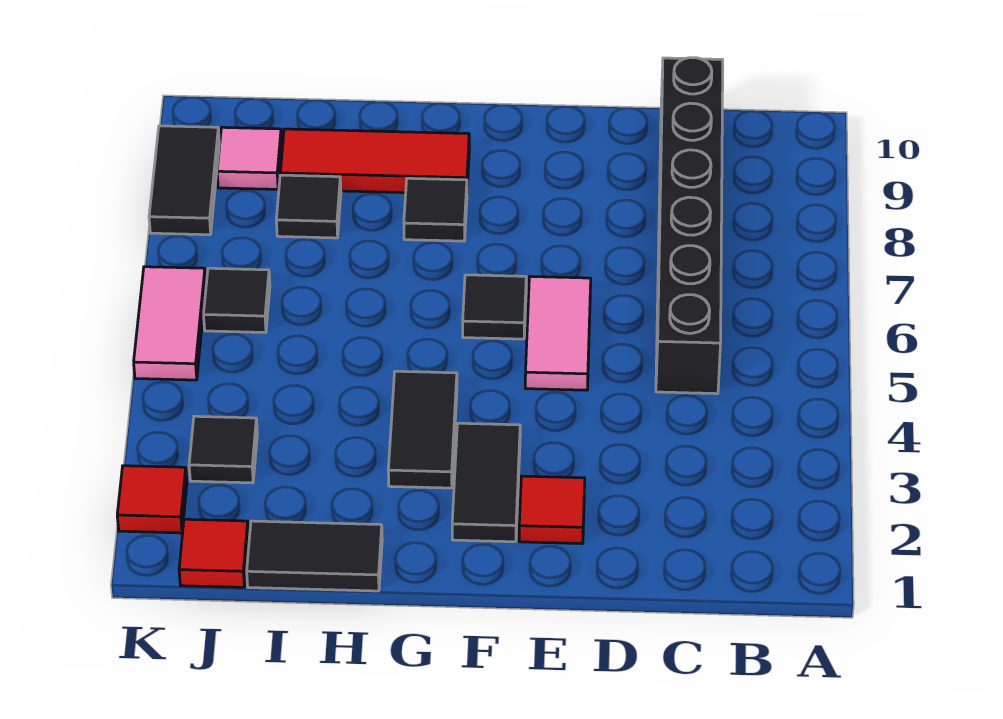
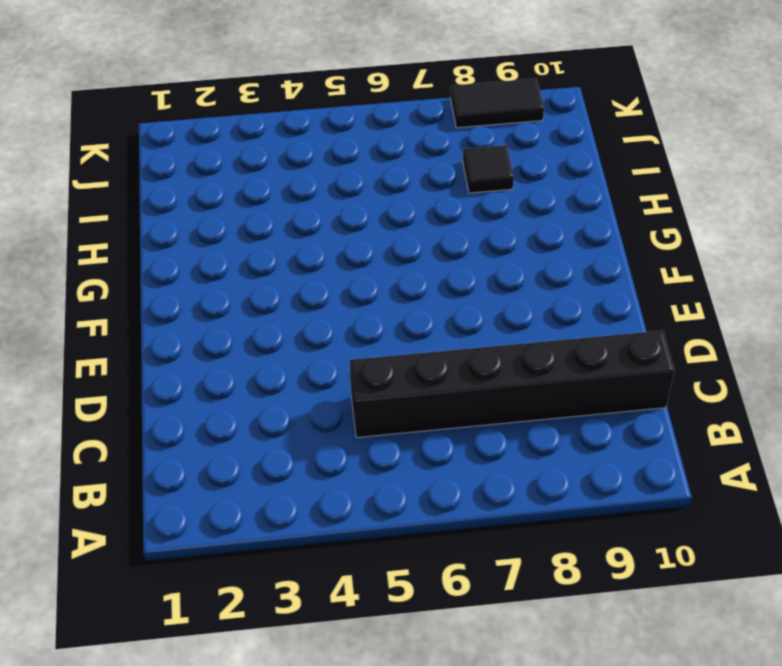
none -> red 1x1 tile [519,476,585,544]
none -> pink 1x2 tile [525,277,591,390]
none -> black 1x2 tile [452,423,520,542]

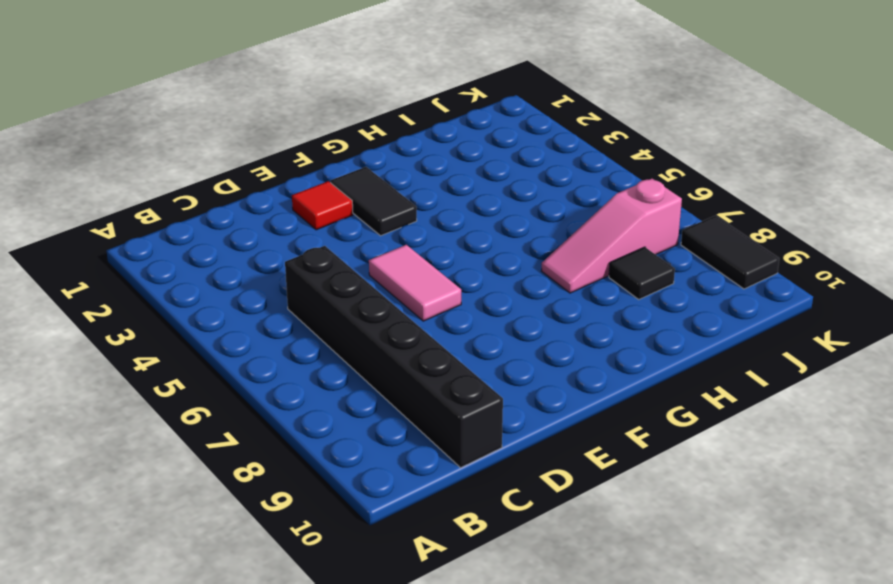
pink 1x3 slope [542,179,682,293] -> none
none -> black 1x1 tile [463,275,526,339]
none -> black 1x2 tile [388,371,457,488]
none -> black 1x1 tile [404,178,467,241]

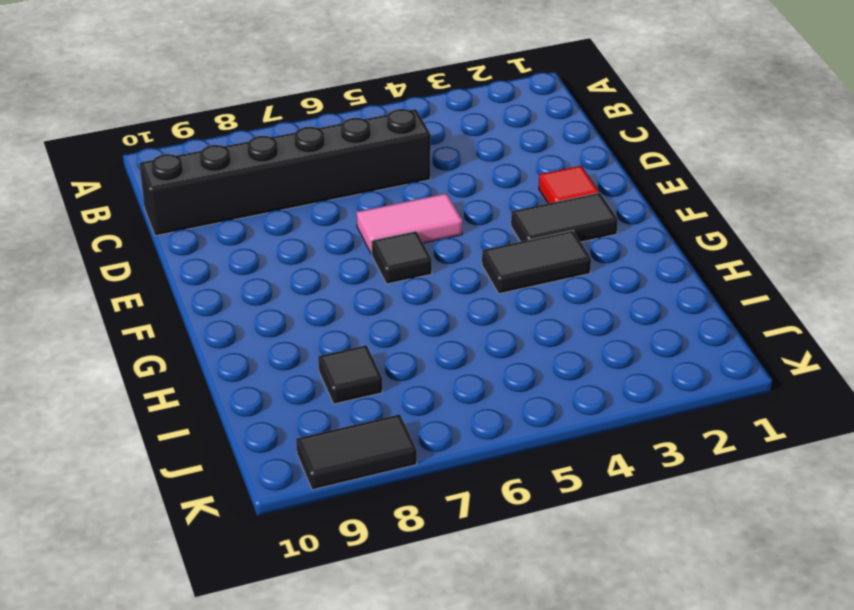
none -> black 1x1 tile [404,178,467,241]
none -> red 1x3 tile [280,129,469,193]
none -> black 1x2 tile [247,521,382,591]

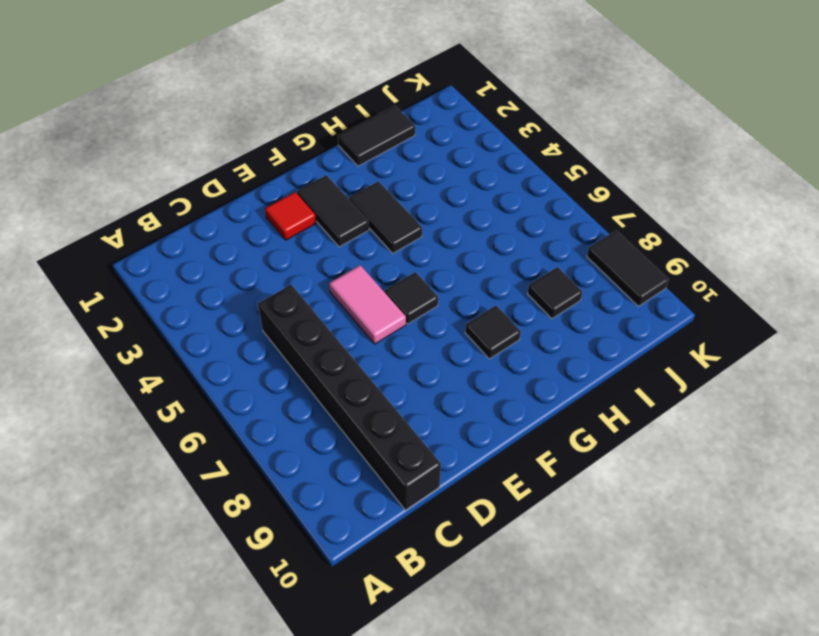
none -> red 1x3 tile [280,129,469,193]
none -> red 1x1 tile [179,519,249,587]
none -> black 1x1 tile [189,416,257,483]

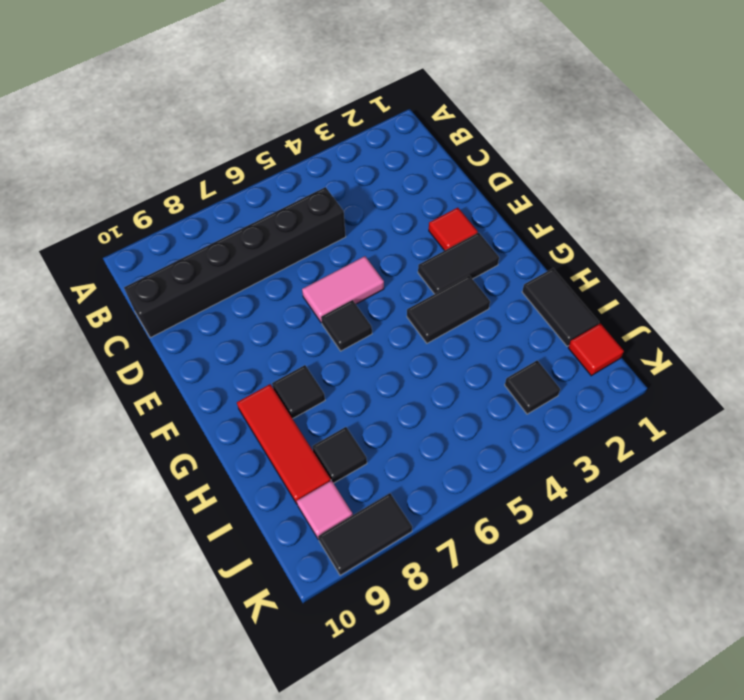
none -> black 1x1 tile [204,268,270,332]
none -> red 1x1 tile [117,466,187,533]
none -> pink 1x2 tile [134,267,206,380]

